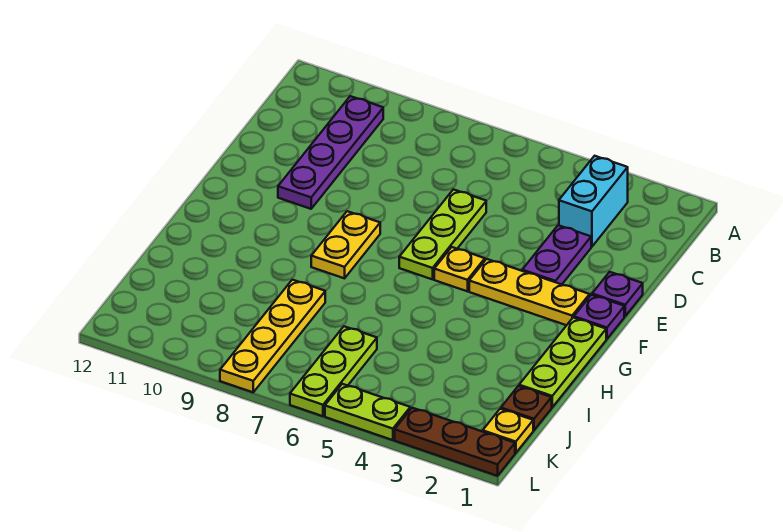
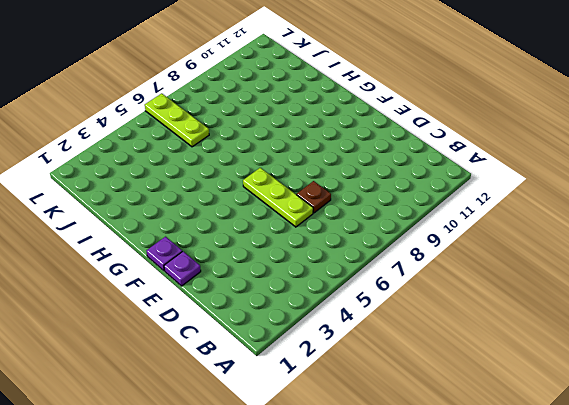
brown 1x1 plate [297,181,331,213] -> brown 1x1 plate moved to [501,386,552,430]
none -> cyan 1x2 brick [559,156,628,247]
none -> purple 1x4 plate [278,96,383,209]
none -> purple 1x2 plate [522,225,591,284]

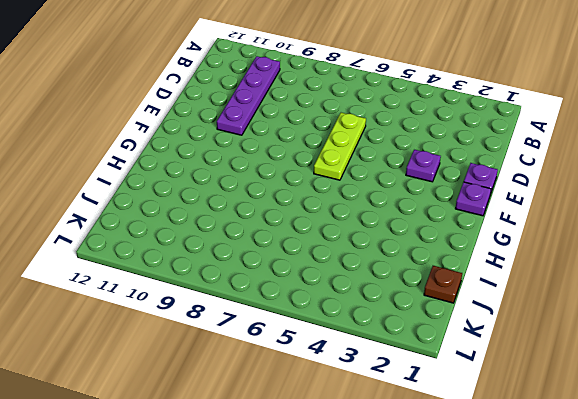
purple 1x1 plate [406,150,441,182] -> purple 1x2 plate [522,225,591,284]
none -> cyan 1x2 brick [559,156,628,247]
none -> yellow 1x3 plate [469,259,590,325]
none -> yellow 1x1 plate [434,247,485,291]

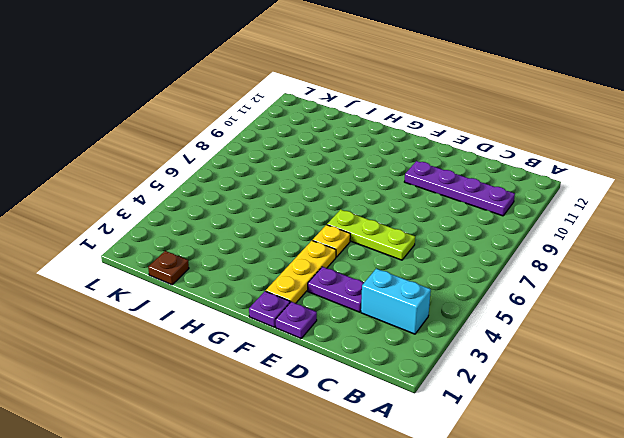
none -> yellow 1x2 plate [311,211,380,278]
none -> lime 1x3 plate [519,318,606,407]
none -> yellow 1x4 plate [220,280,325,392]

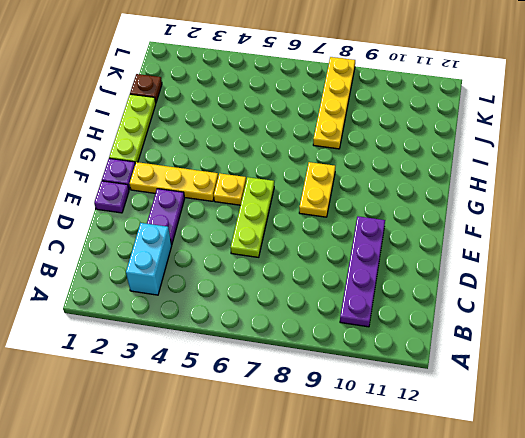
none -> lime 1x3 plate [290,326,377,416]
none -> yellow 1x1 plate [483,409,533,453]
none -> brown 1x3 plate [395,408,515,476]

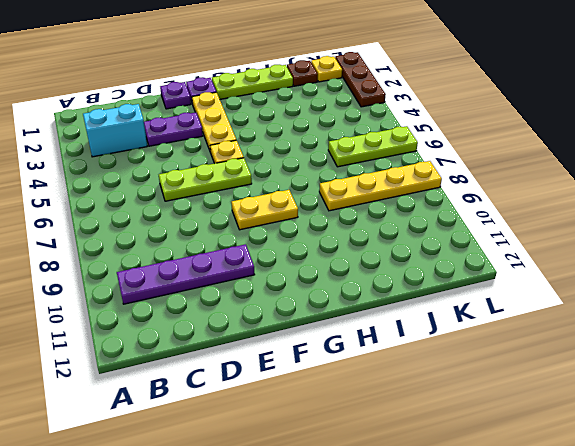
none -> lime 1x2 plate [325,384,410,440]

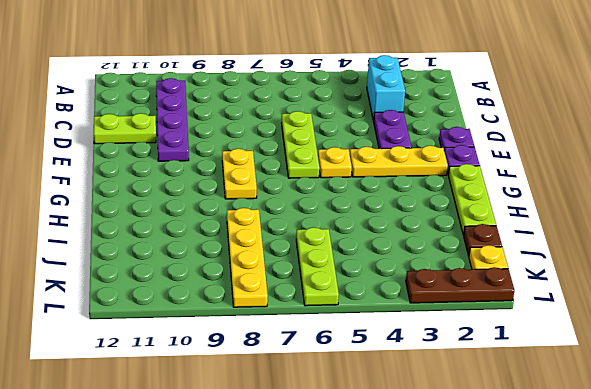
lime 1x2 plate [94,113,156,144] -> lime 1x2 plate moved to [325,384,410,440]

